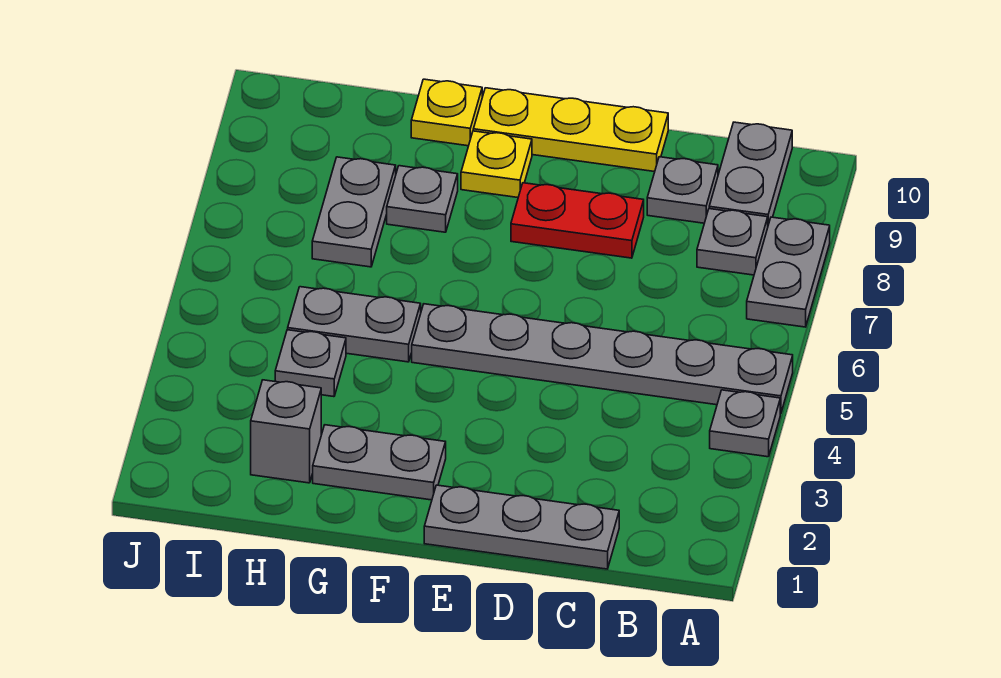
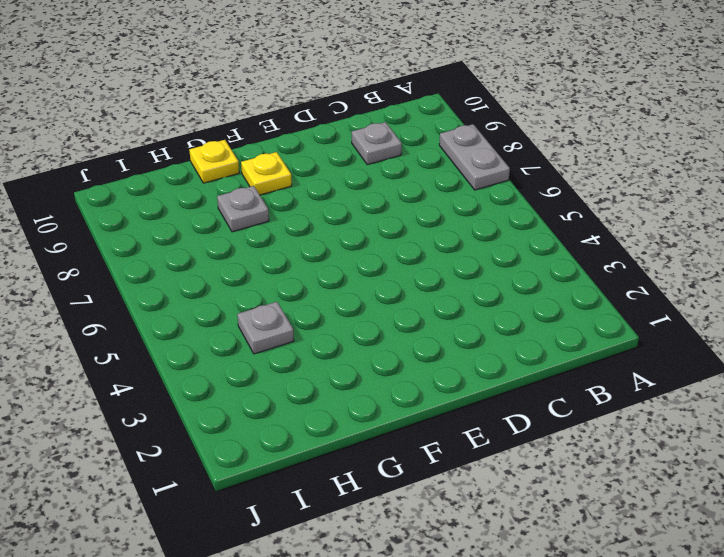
none -> grey 1x1 plate [710,390,780,457]
none -> grey 1x6 plate [412,304,793,414]
none -> grey 1x1 plate [697,209,768,275]

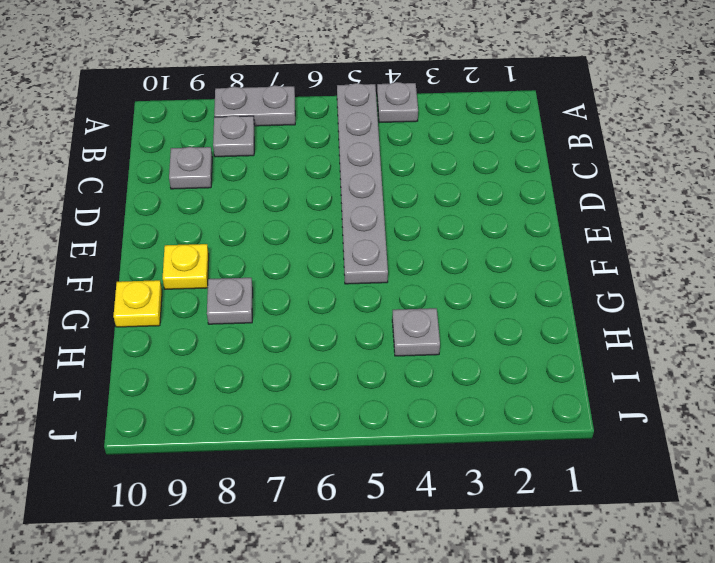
none -> grey 1x2 plate [709,122,792,225]
none -> grey 1x3 plate [424,485,619,569]
none -> red 1x2 plate [511,183,644,258]

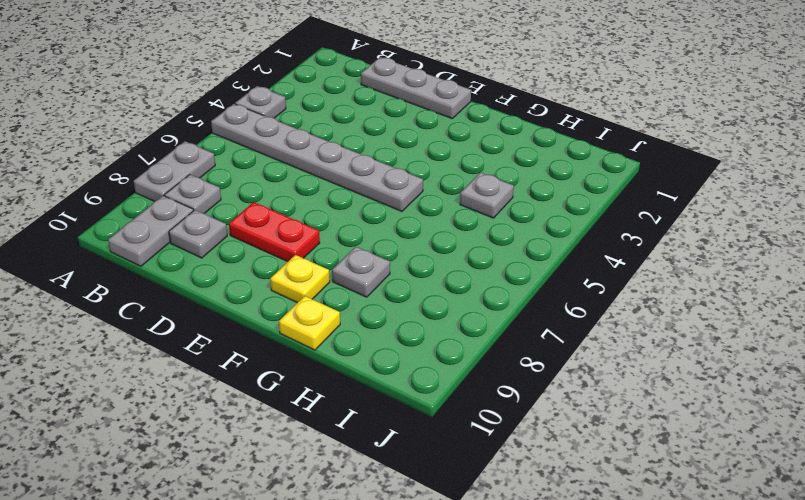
none -> yellow 1x3 plate [473,88,668,172]
none -> grey 1x2 plate [313,425,446,500]
none -> grey 1x2 plate [288,287,421,362]

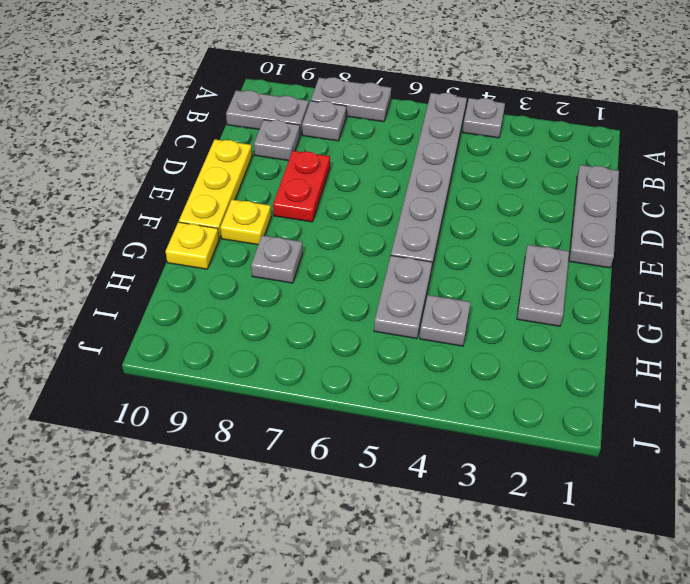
none -> grey 1x1 brick [251,380,321,483]
none -> grey 1x2 plate [312,157,396,267]

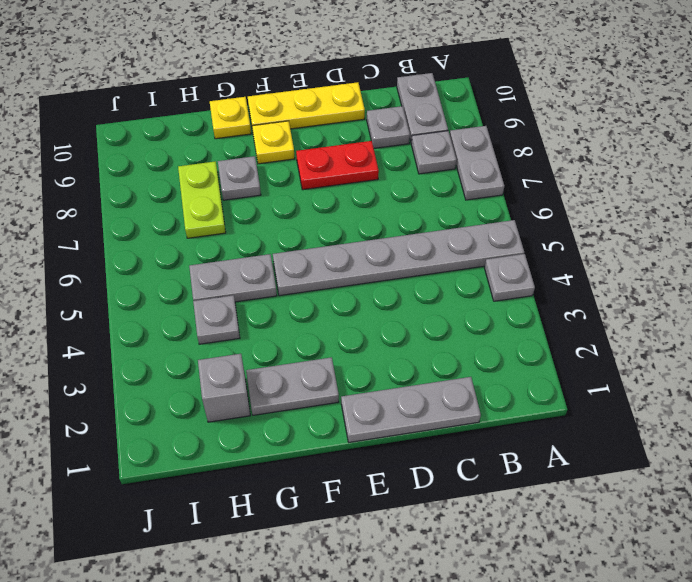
lime 1x2 plate [178,161,226,238] -> grey 1x2 plate [312,157,396,267]

